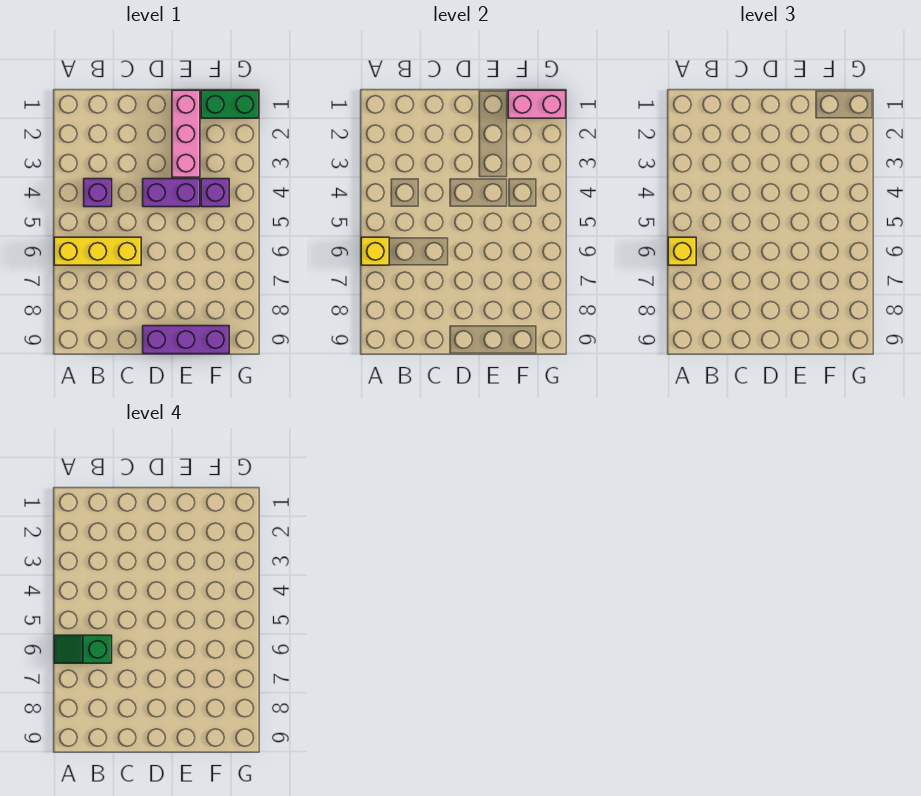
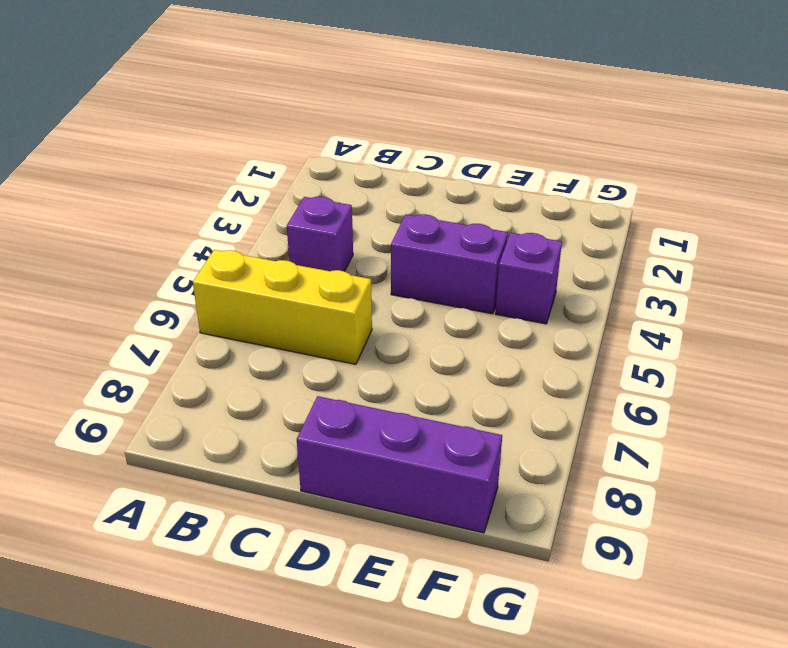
none -> pink 1x3 brick [172,90,200,177]
none -> green 1x2 brick [201,90,259,118]

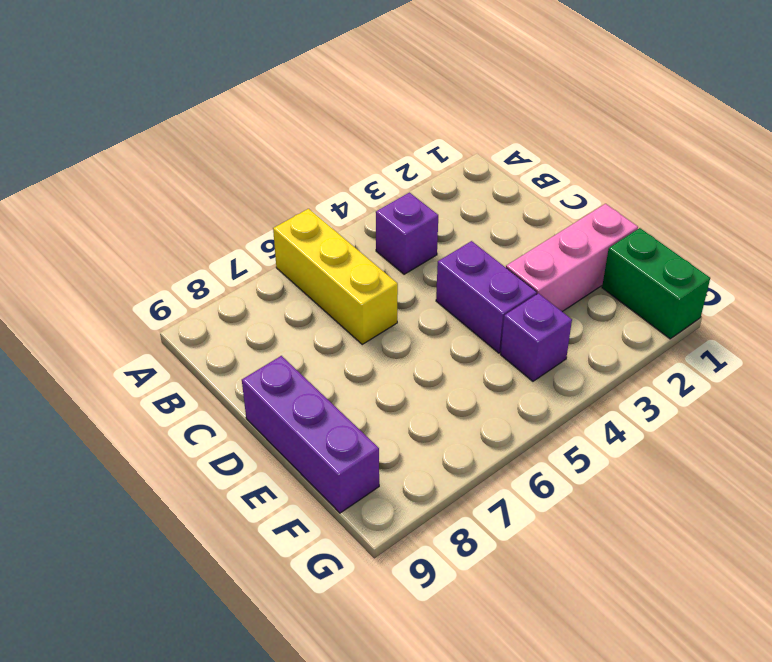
none -> yellow 1x1 brick [361,237,389,265]
none -> pink 1x2 brick [508,90,566,118]

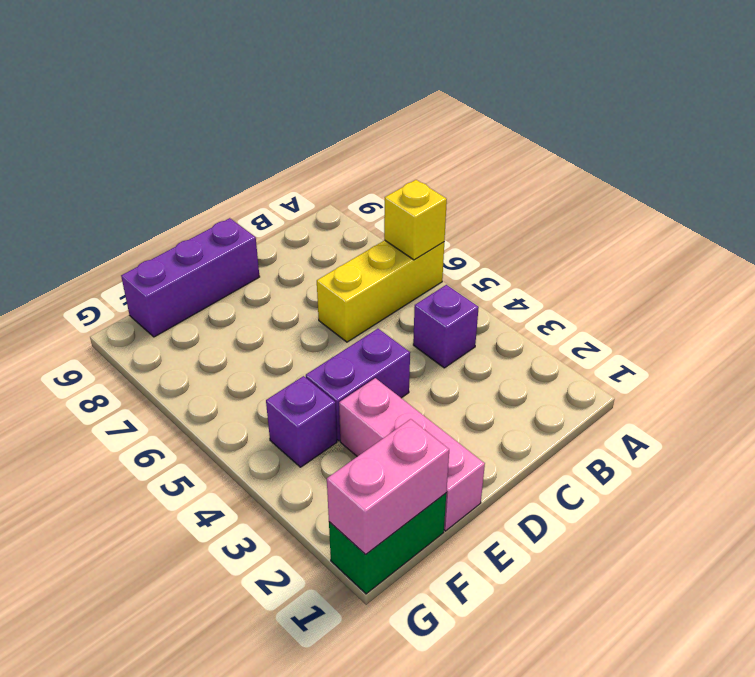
none -> yellow 1x1 brick [668,237,696,265]
none -> green 1x2 slope [54,635,112,663]

